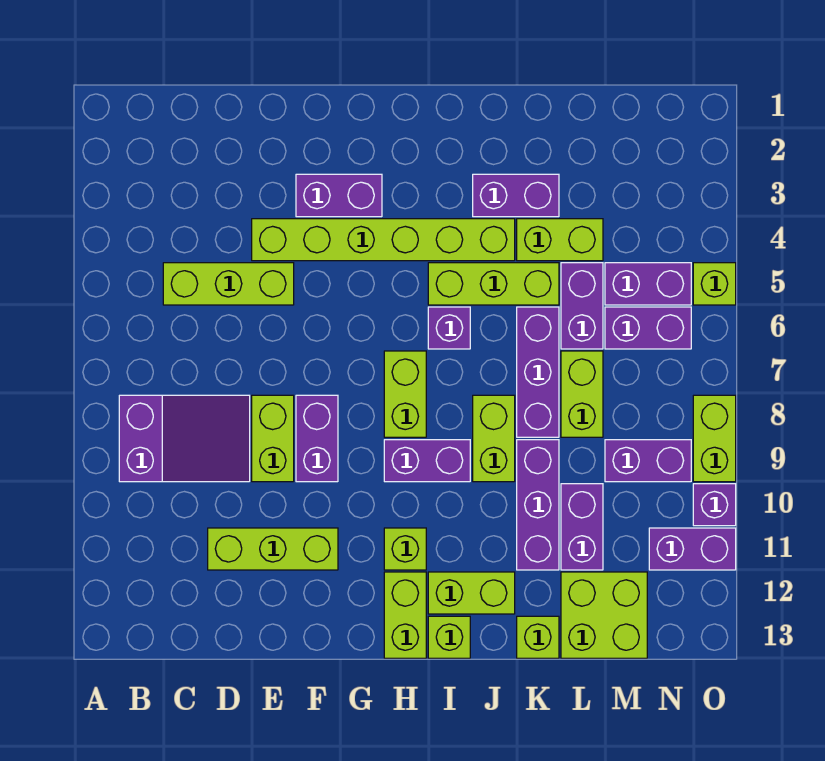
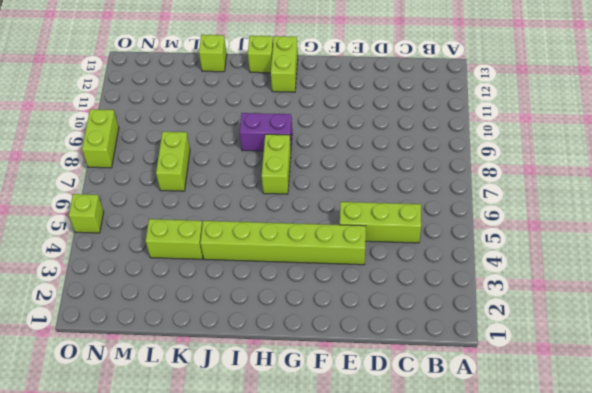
none -> purple 2x3 slope [119,395,250,482]
none -> lime 1x3 brick [208,528,338,570]
none -> lime 1x2 brick [252,395,294,482]
none -> purple 1x2 brick [296,174,382,217]

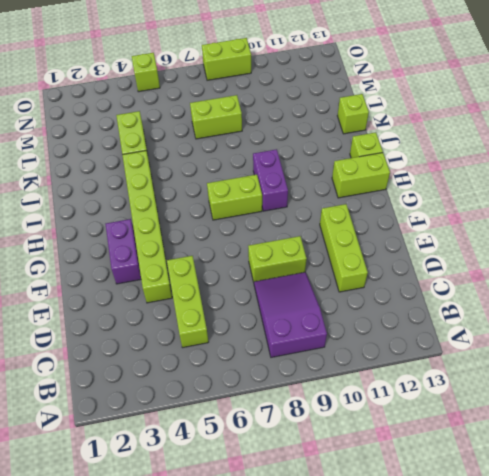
none -> purple 1x2 brick [296,395,338,482]
none -> lime 1x1 brick [384,528,426,570]
none -> lime 1x3 brick [428,263,559,305]
none -> purple 1x1 brick [428,307,470,349]

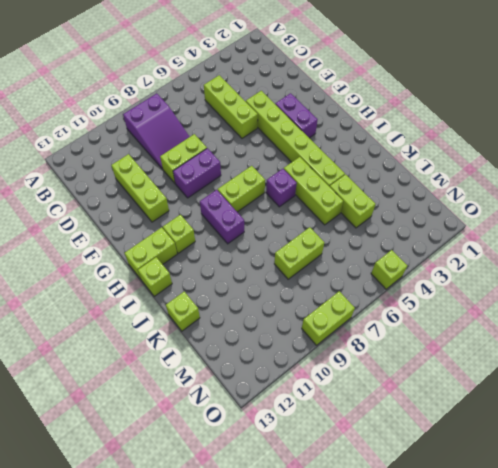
none -> lime 1x2 brick [428,572,515,614]
none -> purple 1x2 brick [473,174,559,217]
none -> lime 1x2 brick [473,395,515,482]
none -> purple 1x3 brick [517,307,559,437]

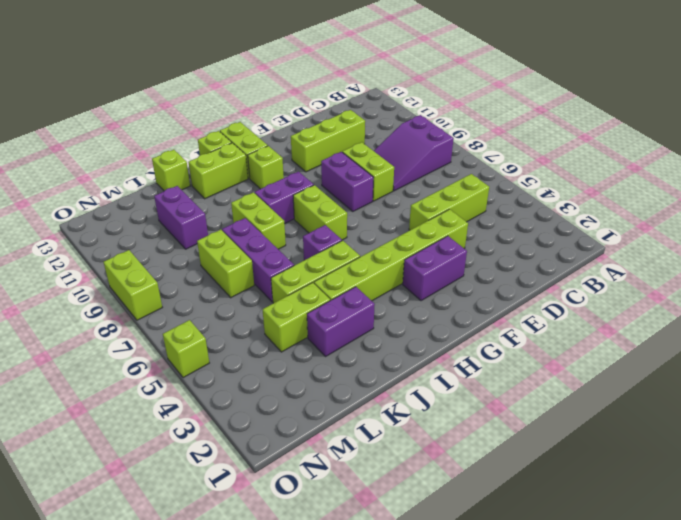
none -> purple 1x3 brick [517,440,559,570]
none -> purple 1x2 brick [561,263,603,349]
none -> lime 2x2 brick [561,572,647,658]
none -> purple 1x2 brick [605,263,691,305]

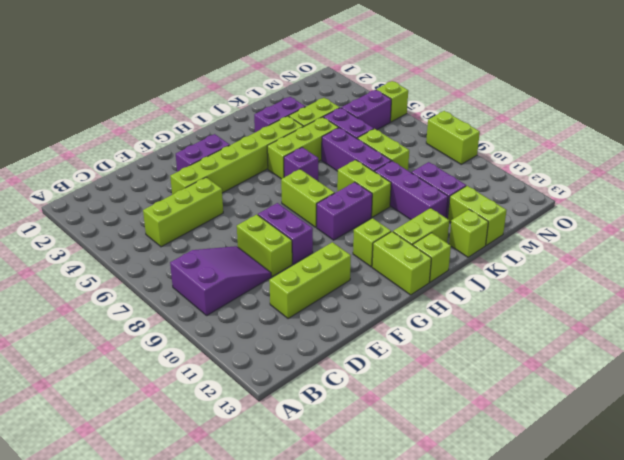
lime 1x2 brick [448,186,507,245] -> lime 2x2 brick [561,572,647,658]
none -> purple 1x2 brick [605,307,691,349]
none -> purple 1x2 brick [605,440,691,482]
none -> purple 1x2 brick [649,528,736,570]
none -> purple 1x1 brick [693,484,736,526]

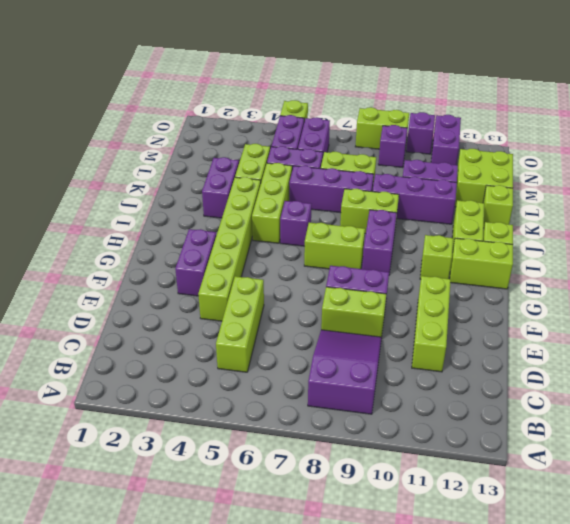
purple 1x1 brick [378,125,407,168] -> purple 1x2 brick [605,440,691,482]

